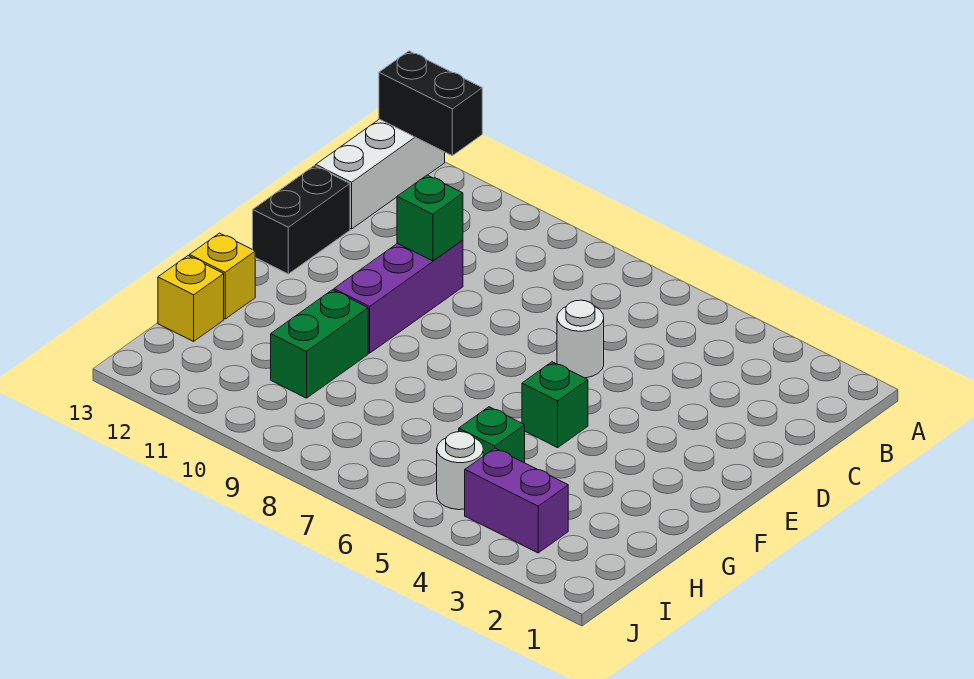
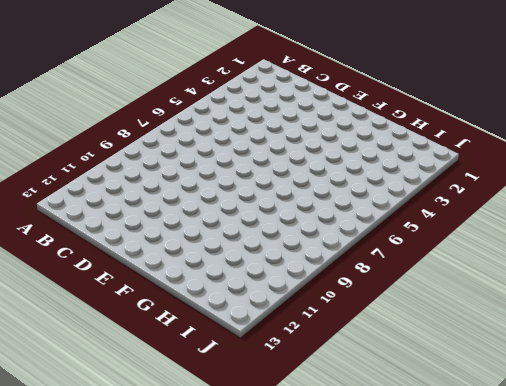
none -> white 1x3 brick [316,119,445,229]
none -> white 1x1 round brick [557,300,604,378]
none -> purple 1x3 brick [334,240,463,353]

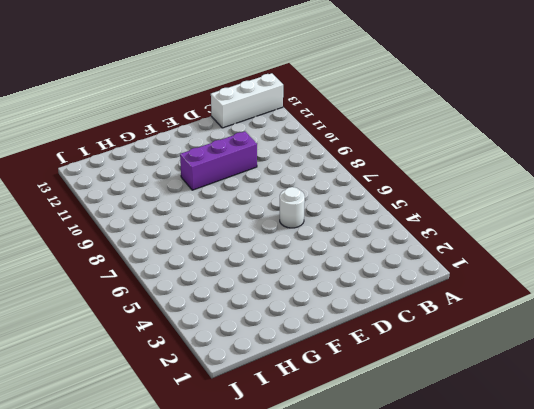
none -> black 1x2 brick [253,166,350,274]
none -> green 1x1 brick [522,362,588,448]
none -> green 1x2 brick [271,290,368,398]

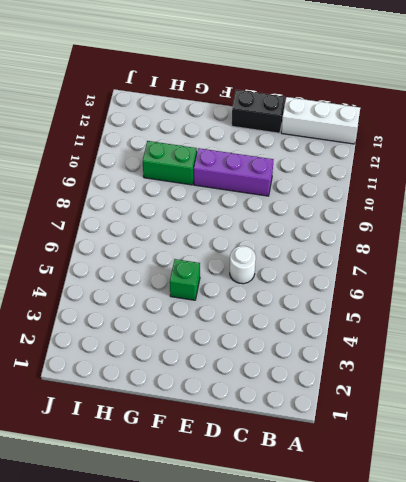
none -> yellow 1x1 brick [189,233,255,319]
none -> green 1x1 brick [459,407,525,463]
none -> yellow 1x1 brick [158,256,224,341]

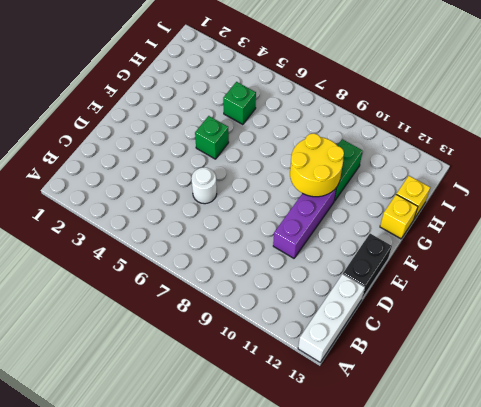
yellow 2x2 round brick [290,133,344,197] -> none
none -> purple 1x2 brick [465,448,568,553]
none -> white 1x1 round brick [437,432,483,510]
none -> black 1x2 brick [379,51,482,156]

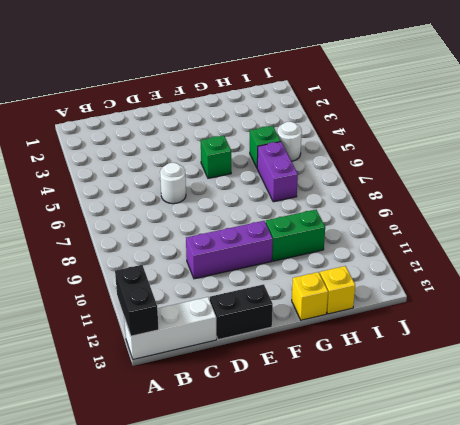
purple 1x2 brick [257,142,298,202] -> purple 1x2 brick moved to [465,448,568,553]
none -> green 1x1 brick [397,175,463,261]

